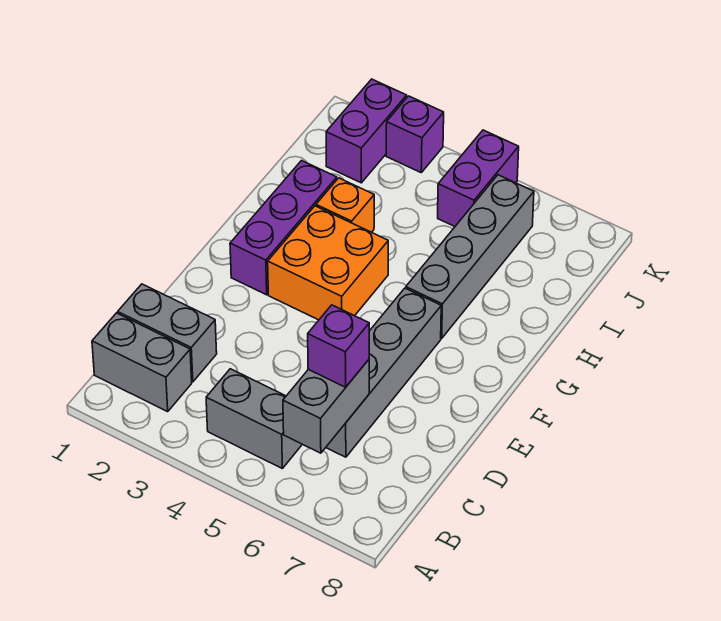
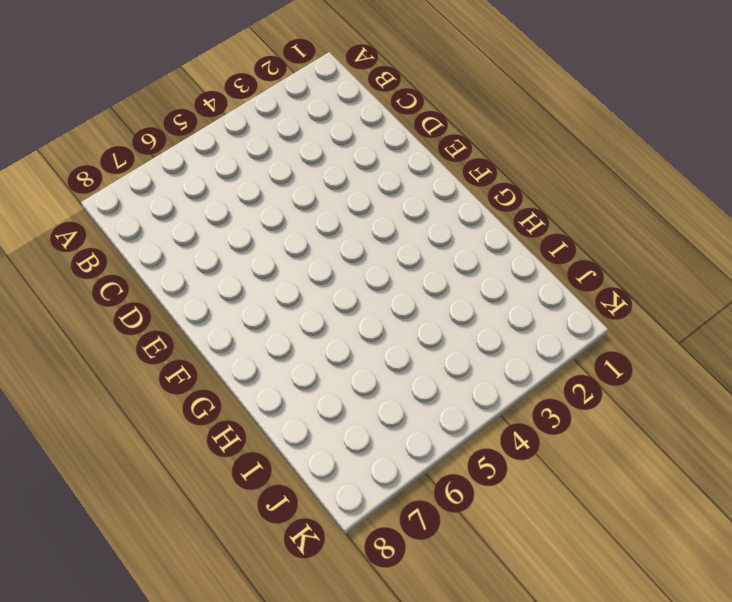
none -> grey 1x2 brick [92,313,192,412]
none -> grey 1x2 brick [206,369,302,468]
none -> grey 1x2 brick [118,284,217,382]

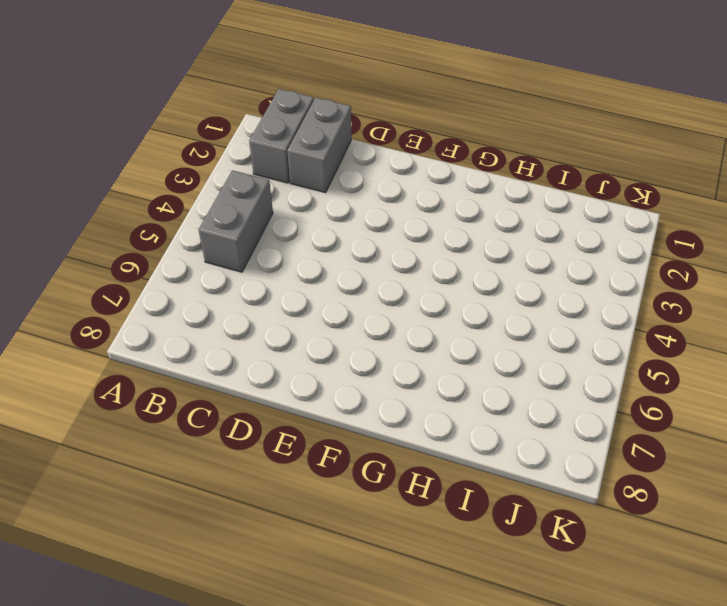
none -> grey 1x4 brick [326,288,441,457]
none -> purple 1x3 brick [230,161,337,295]
none -> orange 2x2 brick [268,206,388,320]

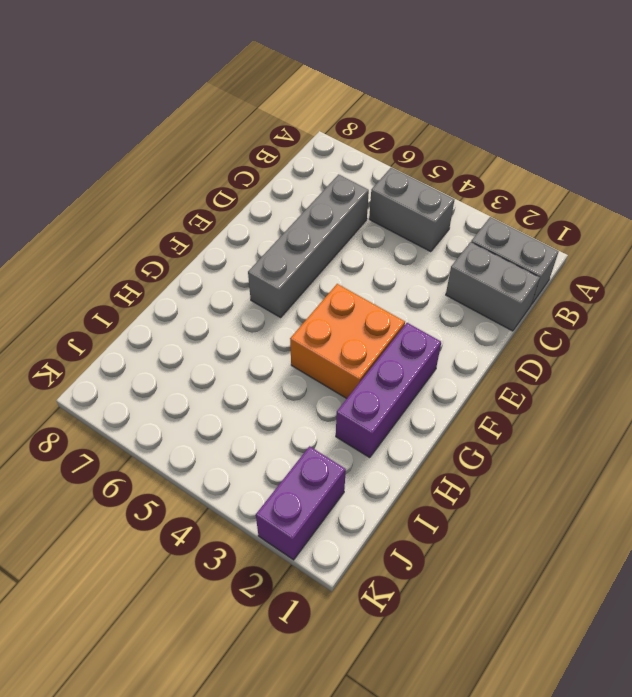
none -> grey 1x4 brick [406,175,534,338]
none -> orange 1x1 brick [316,178,374,232]
none -> purple 1x2 brick [438,130,519,226]

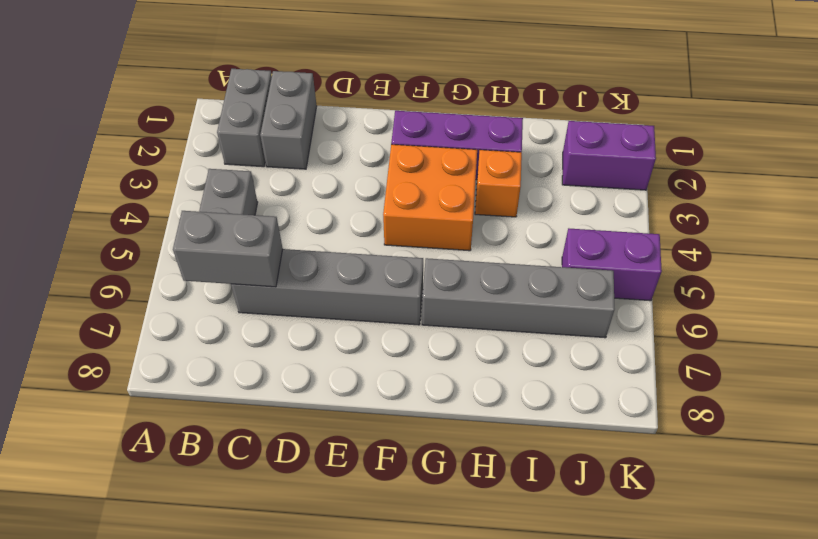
none -> purple 1x1 brick [386,96,444,172]
none -> purple 1x1 brick [308,305,369,387]

